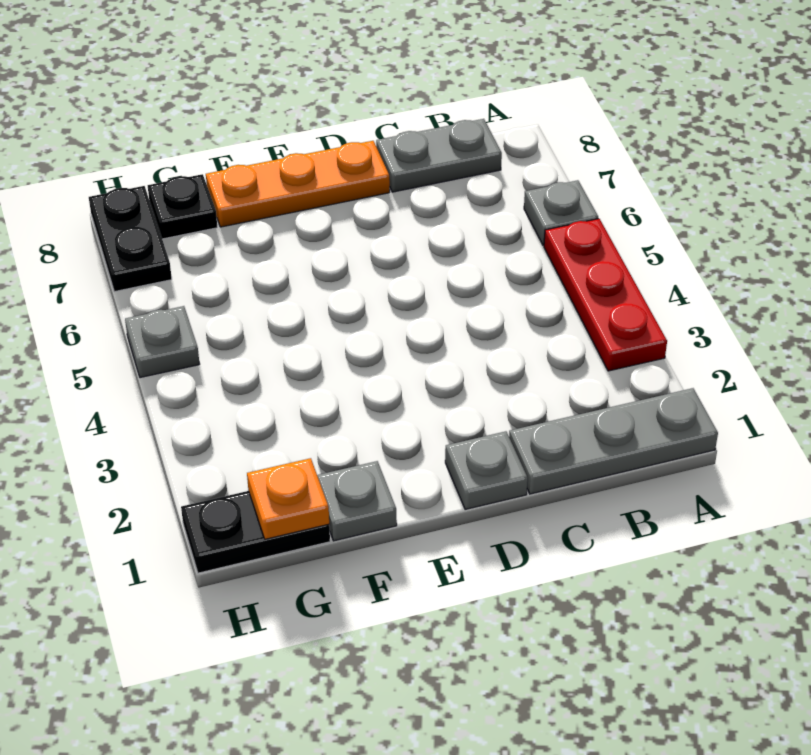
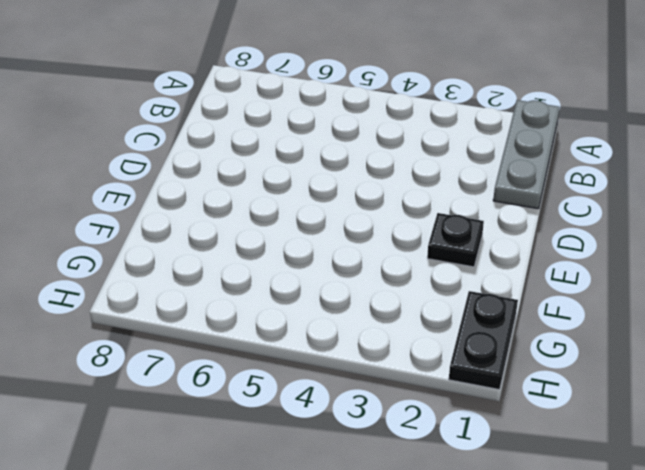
black 1x1 plate [427,213,484,267] -> black 1x1 plate moved to [148,174,217,239]
none -> red 1x3 plate [544,219,667,371]
none -> grey 1x1 plate [524,180,598,245]
none -> grey 1x2 plate [376,119,502,192]

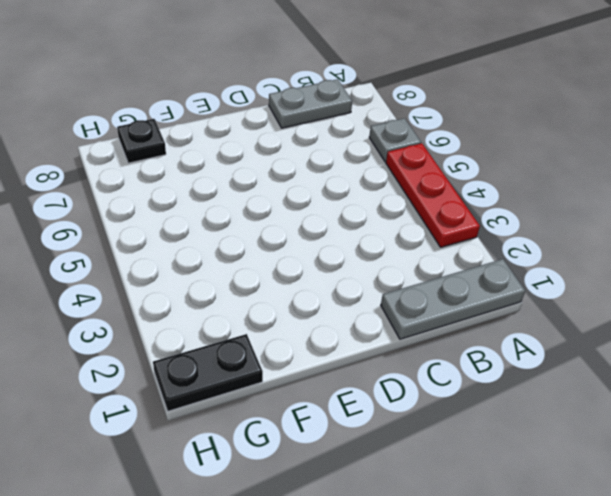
none -> grey 1x1 plate [445,431,528,510]
none -> orange 1x3 plate [206,141,390,227]
none -> grey 1x1 plate [317,461,397,541]

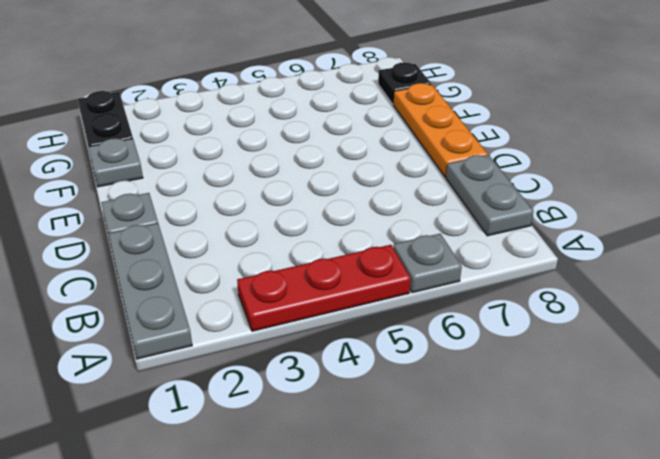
none -> grey 1x1 plate [125,306,200,378]
none -> black 1x2 plate [89,186,172,292]
none -> orange 1x1 plate [247,458,329,539]

